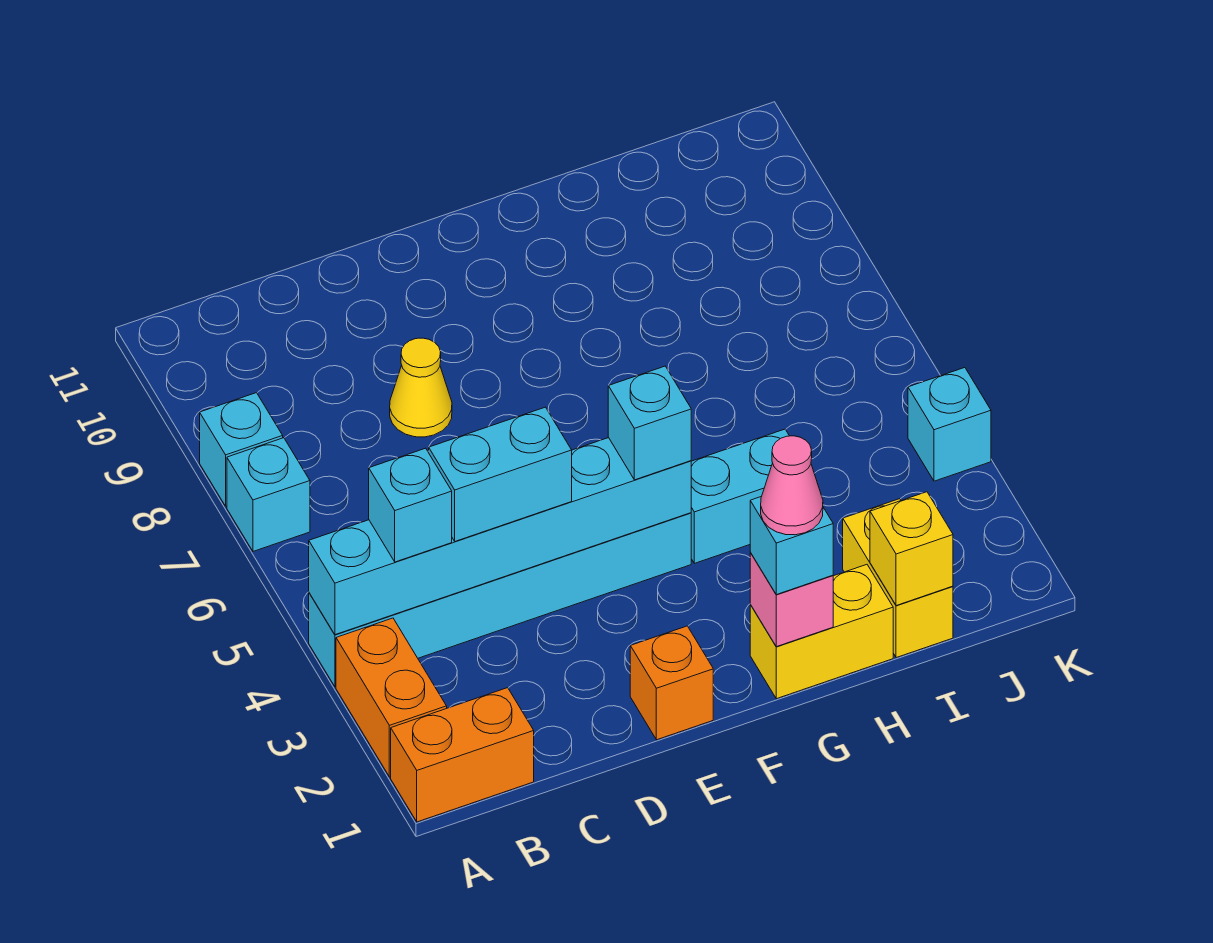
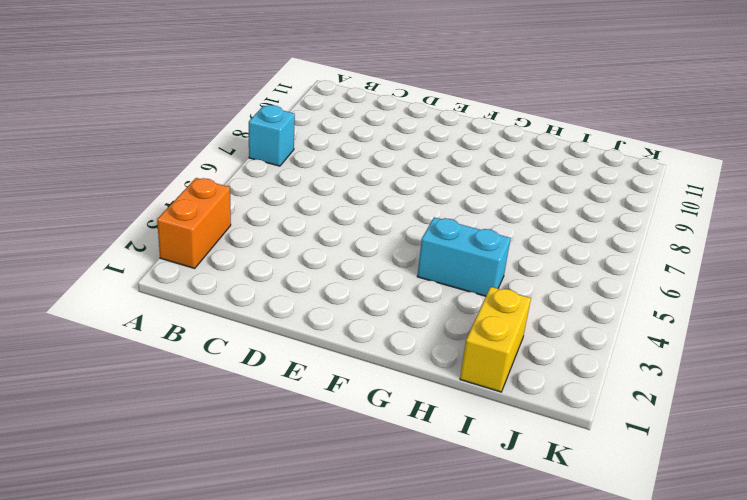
none -> orange 1x2 brick [391,688,534,822]
none -> cyan 1x6 brick [309,513,691,687]
none -> cyan 1x1 brick [200,393,283,506]

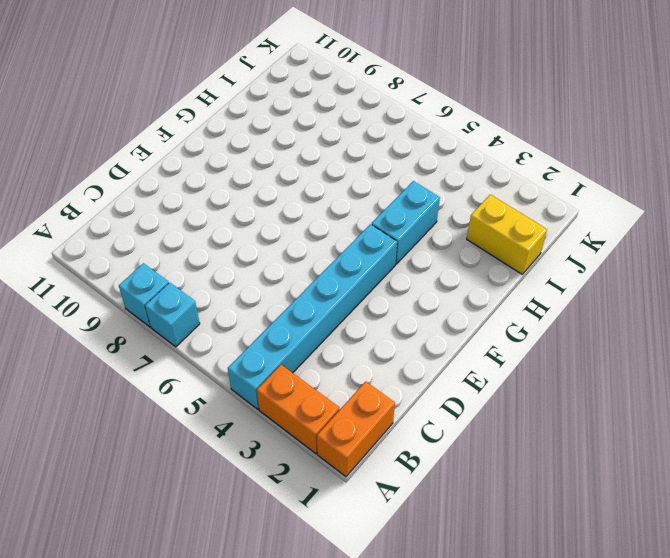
none -> yellow 1x1 cone [390,338,452,437]
none -> orange 1x1 brick [630,626,713,740]
none -> yellow 1x2 brick [750,565,893,699]

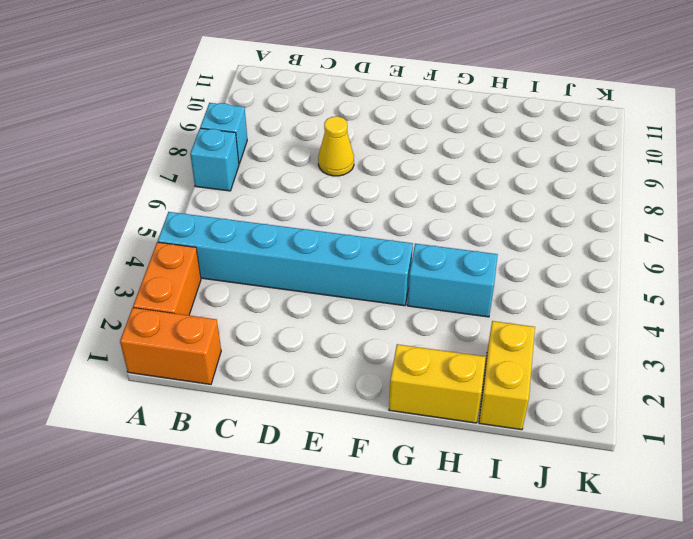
none -> orange 1x1 brick [630,626,713,740]
none -> cyan 1x1 brick [908,368,991,481]
none -> cyan 1x6 brick [309,438,691,635]

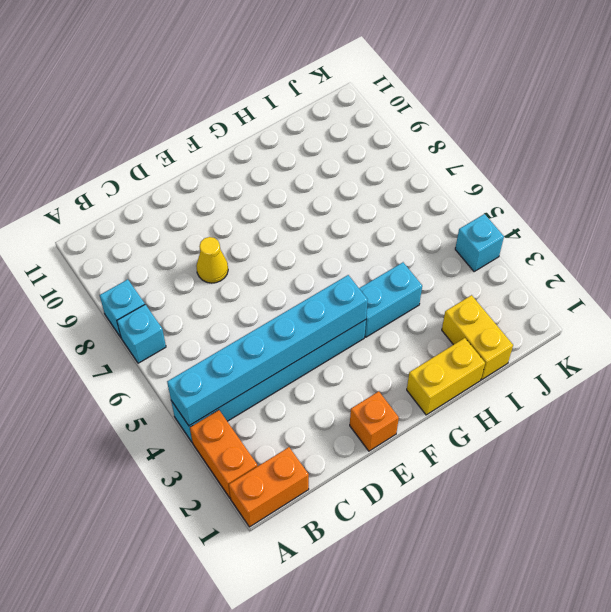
none -> pink 1x1 brick [750,553,833,647]
none -> yellow 1x1 brick [870,492,953,606]
none -> cyan 1x1 brick [369,448,452,562]

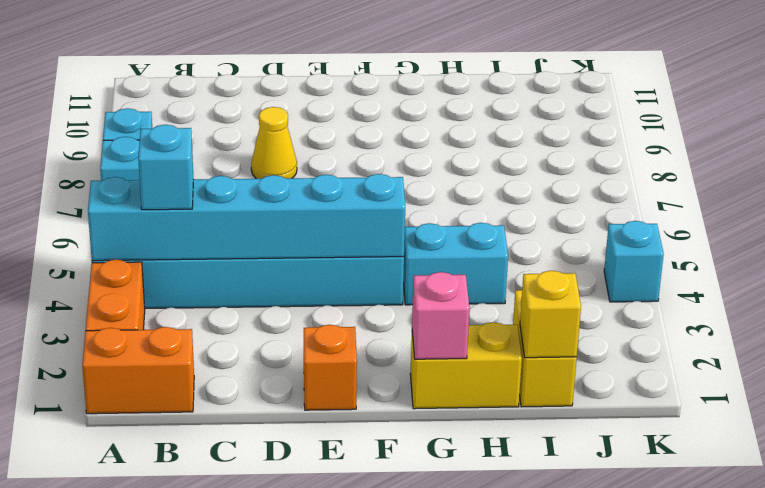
none -> cyan 1x2 brick [428,407,572,541]
none -> cyan 1x1 brick [608,366,691,480]
none -> cyan 1x1 brick [750,497,833,595]

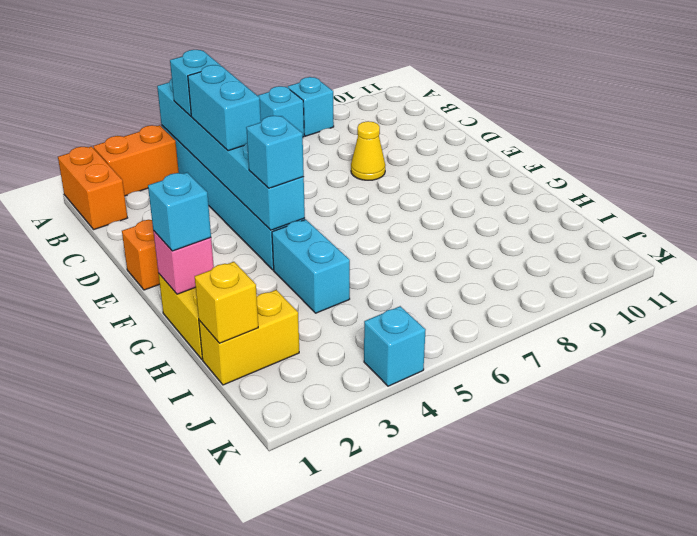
none -> pink 1x1 cone [761,436,823,535]

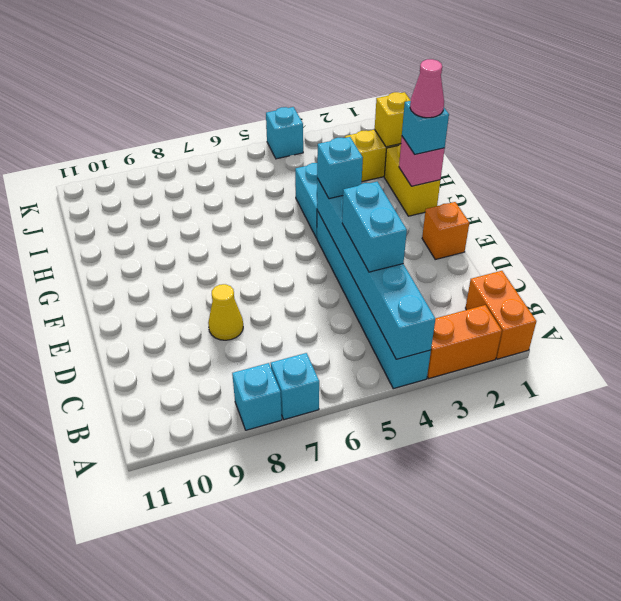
none -> cyan 1x1 brick [369,448,452,562]

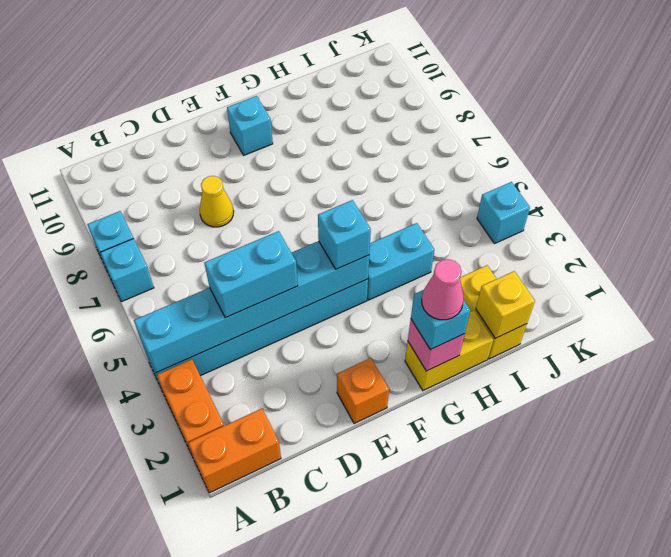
cyan 1x1 brick [227,96,273,155] -> cyan 1x1 brick moved to [369,448,452,562]

